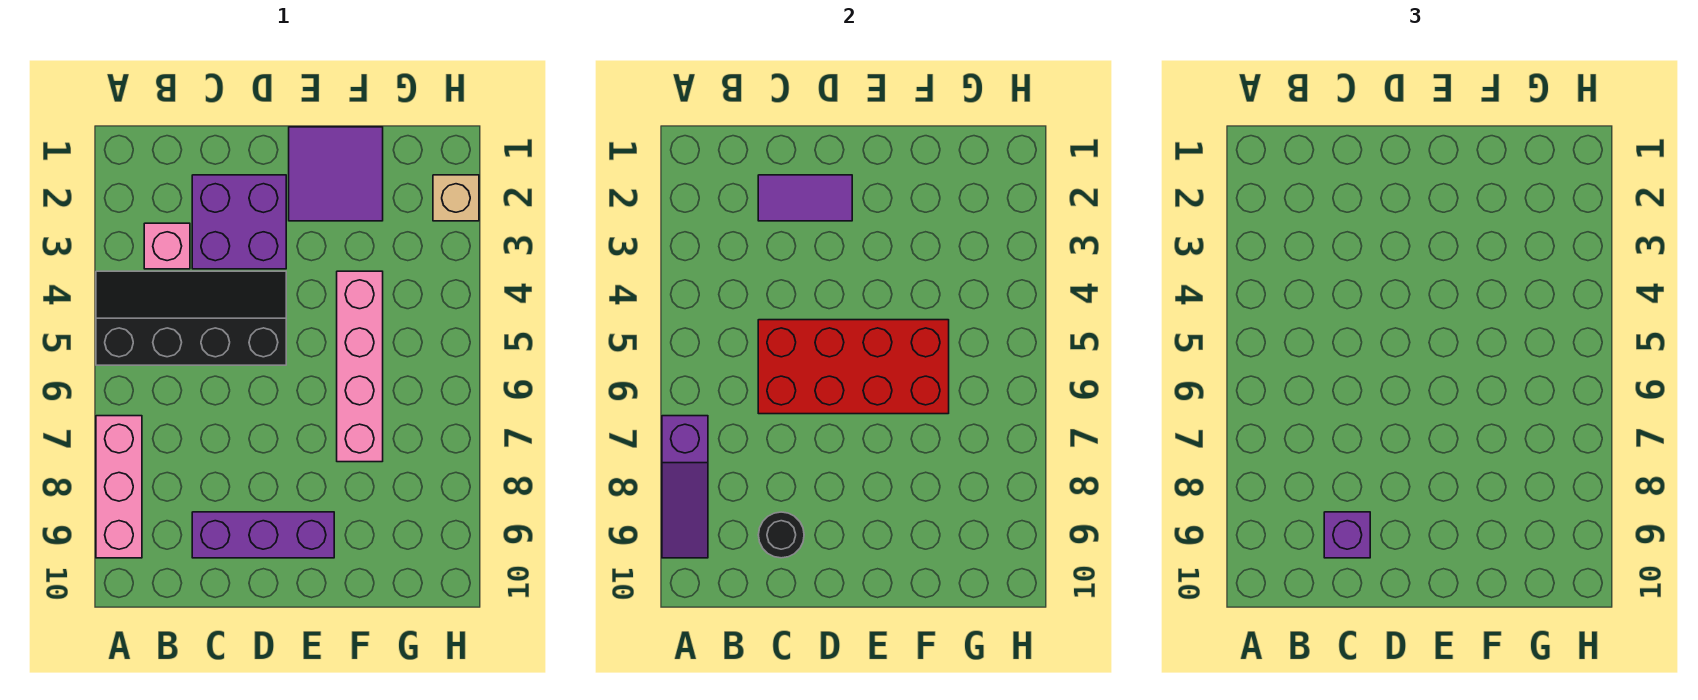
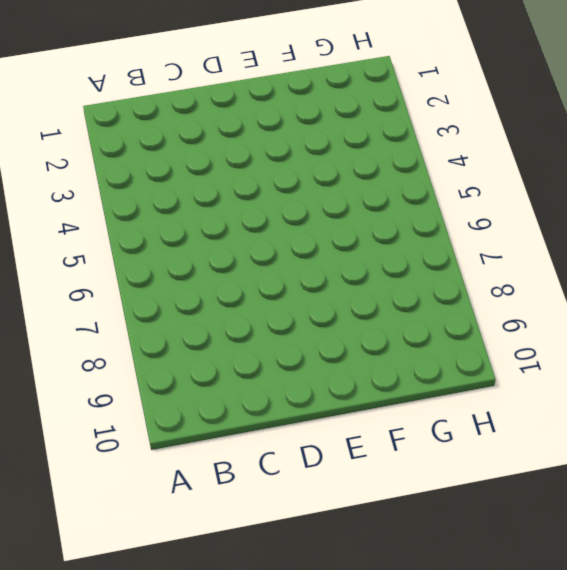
none -> black 2x4 slope [96,271,286,365]
none -> pink 1x3 brick [96,416,142,558]
none -> pink 1x1 brick [144,223,190,269]

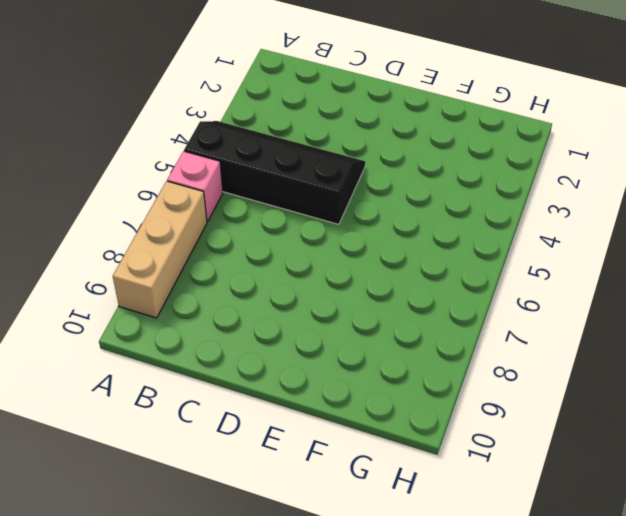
pink 1x1 brick [167,151,223,222] -> pink 1x1 brick moved to [144,223,190,269]
tan 1x3 brick [113,181,207,318] -> pink 1x3 brick [96,416,142,558]
none -> purple 2x2 brick [192,175,286,269]
none -> purple 1x3 brick [192,512,334,558]
none -> purple 2x2 tile [289,127,383,221]

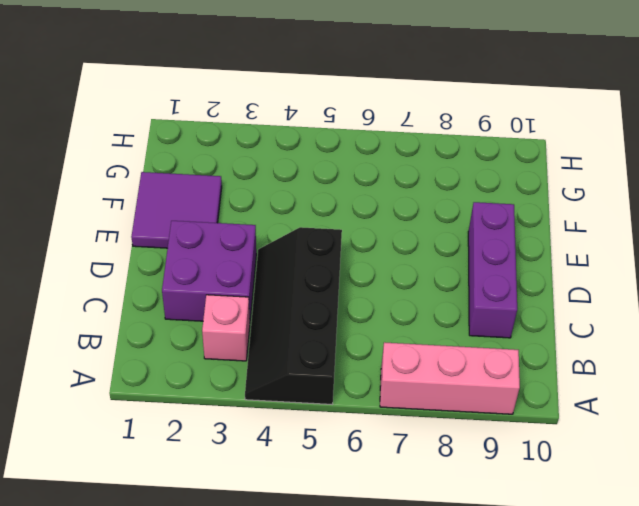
none -> pink 1x4 brick [337,271,383,462]
none -> tan 1x1 brick [433,175,479,221]
none -> purple 1x3 slope [662,416,708,558]

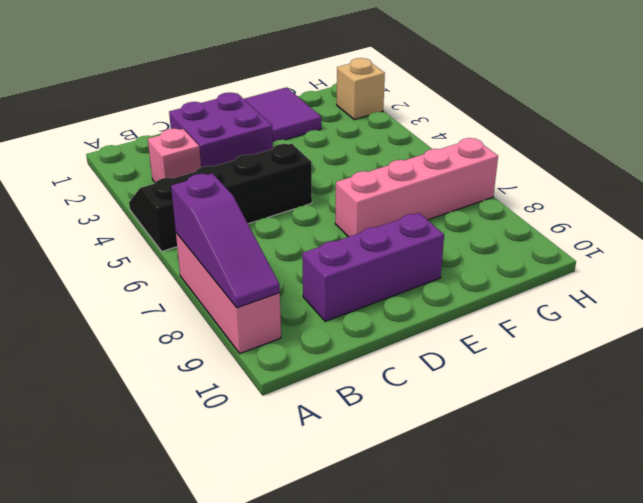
pink 1x4 brick [335,138,498,237] -> pink 1x4 brick turned to [337,271,383,462]
none -> purple 1x2 tile [758,175,852,221]
none -> red 2x4 brick [758,320,949,414]
none -> black 1x1 round brick [758,512,804,558]

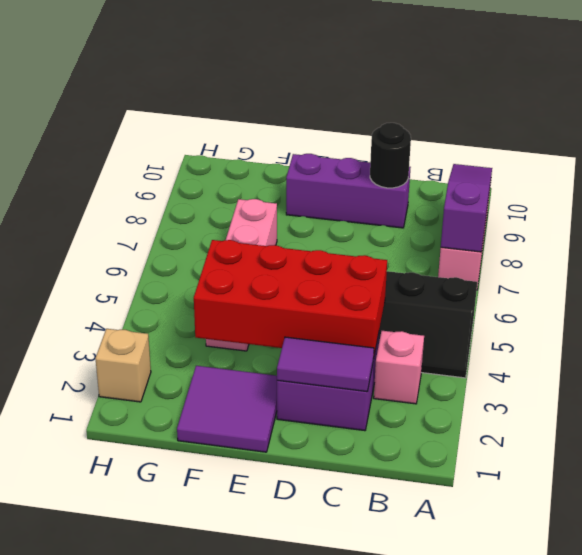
red 2x4 brick [194,240,387,355] -> red 2x4 brick moved to [758,320,949,414]
none -> purple 1x1 brick [1324,512,1370,558]

